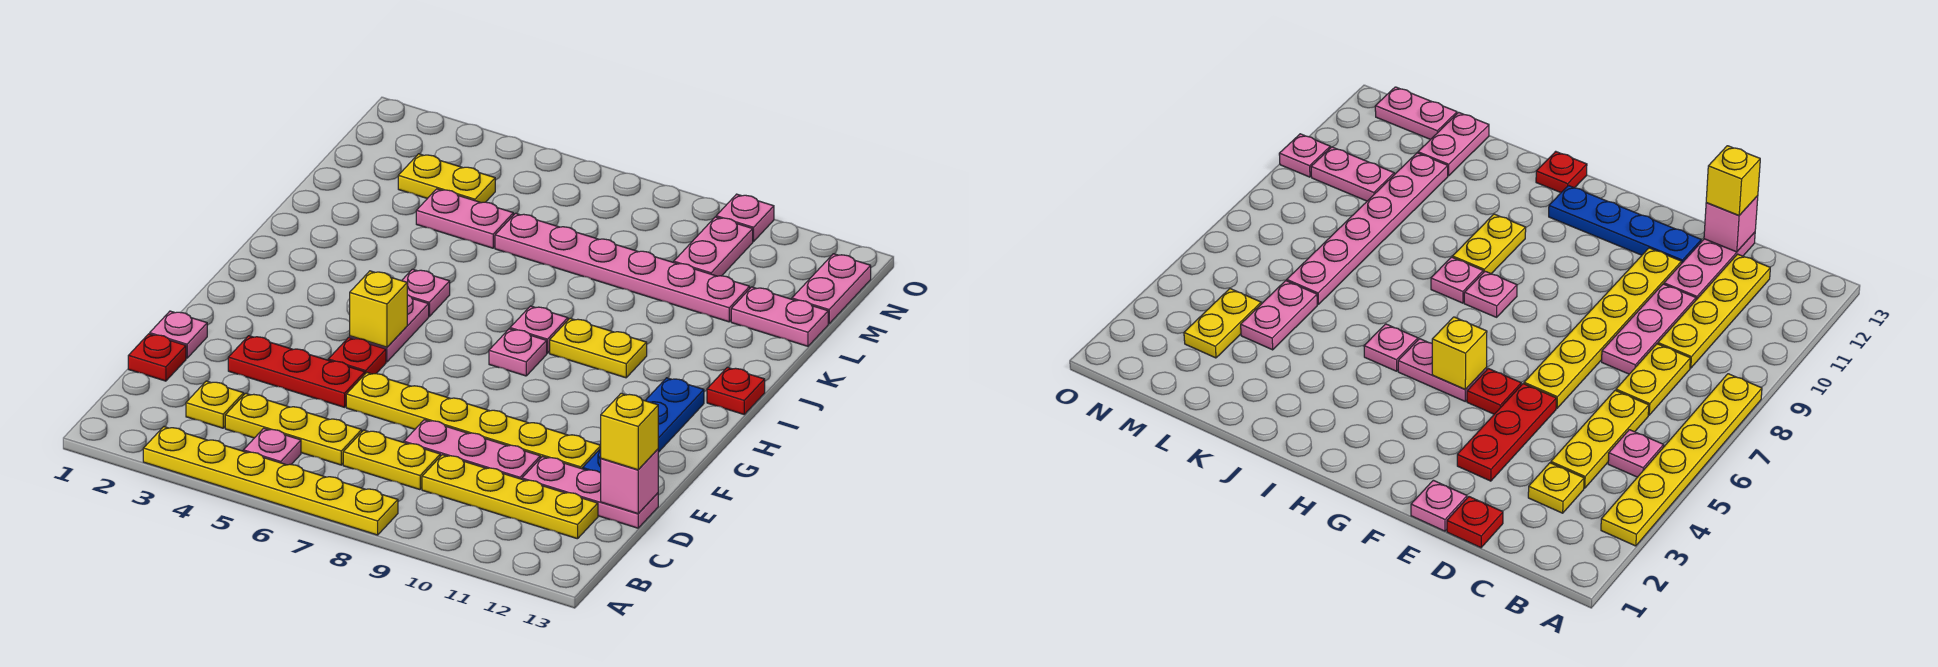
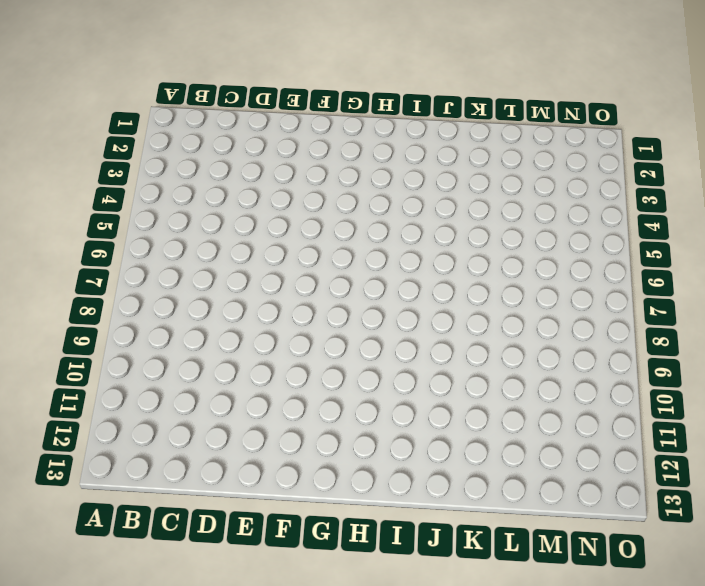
none -> yellow 1x6 plate [143,427,398,535]
none -> pink 1x1 plate [243,428,301,465]
none -> yellow 1x1 plate [186,381,244,428]
none -> yellow 1x3 plate [225,393,362,465]

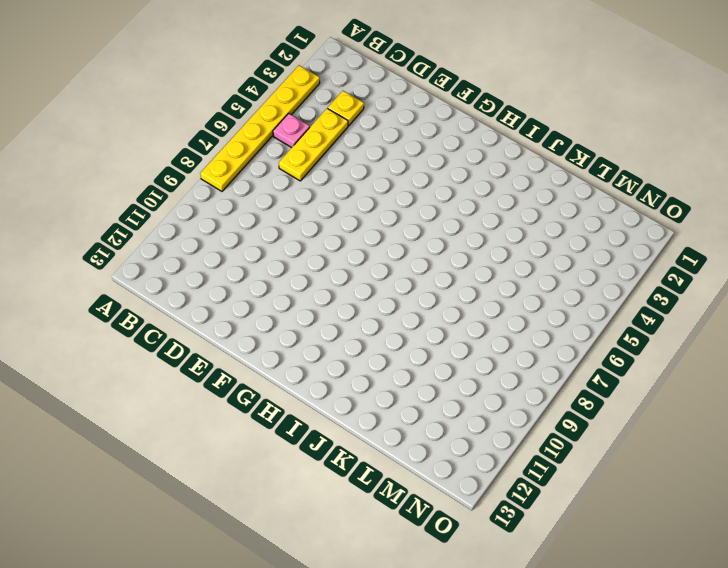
none -> yellow 1x2 plate [343,430,440,490]
none -> yellow 1x4 plate [422,455,598,539]
none -> red 1x1 plate [128,334,186,381]
none -> pink 1x3 plate [404,420,540,479]

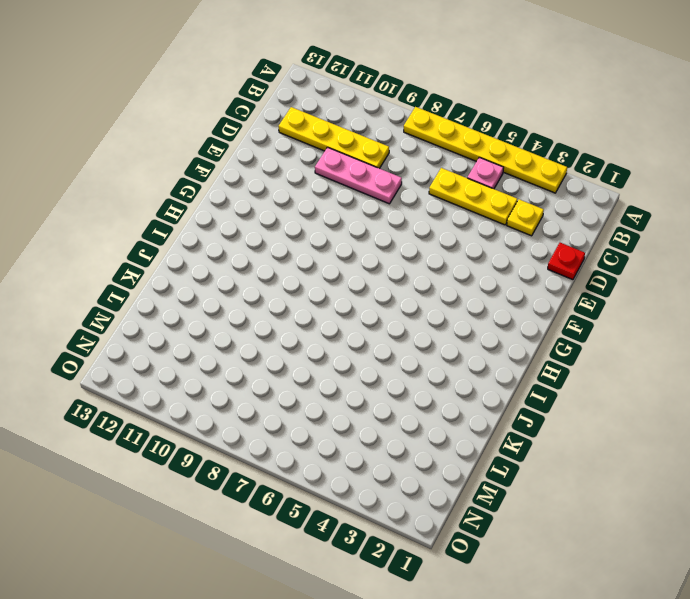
none -> yellow 1x2 plate [343,430,440,490]
none -> pink 1x3 plate [522,456,658,528]
none -> pink 1x1 plate [150,311,207,358]
none -> red 1x3 plate [228,336,365,407]

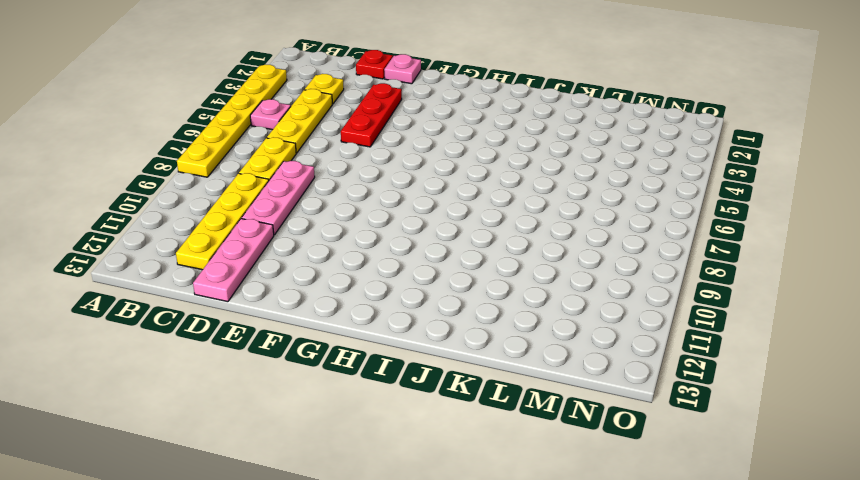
none -> yellow 1x6 plate [346,373,601,469]
none -> blue 1x4 plate [583,378,704,473]
none -> red 1x1 plate [328,337,386,374]
none -> pink 1x2 plate [350,295,429,362]

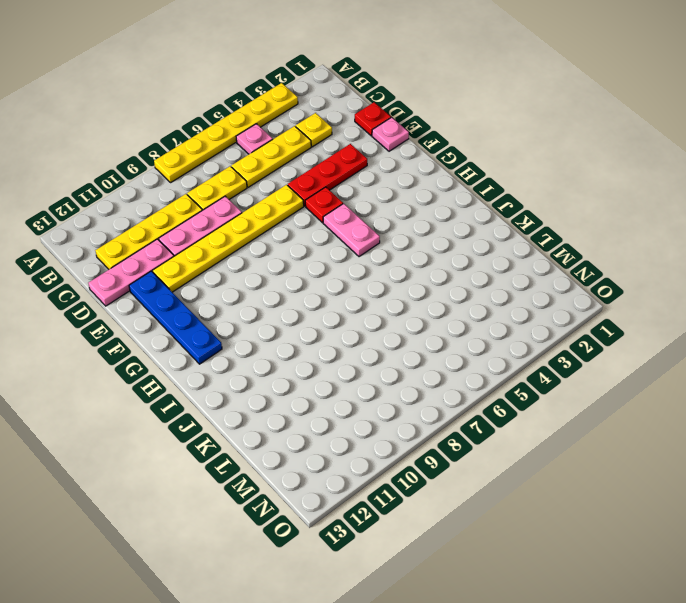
none -> pink 1x1 plate [489,329,547,376]
none -> pink 1x1 plate [402,269,450,317]
none -> pink 1x1 plate [510,306,568,353]
none -> yellow 1x2 plate [550,318,647,378]

